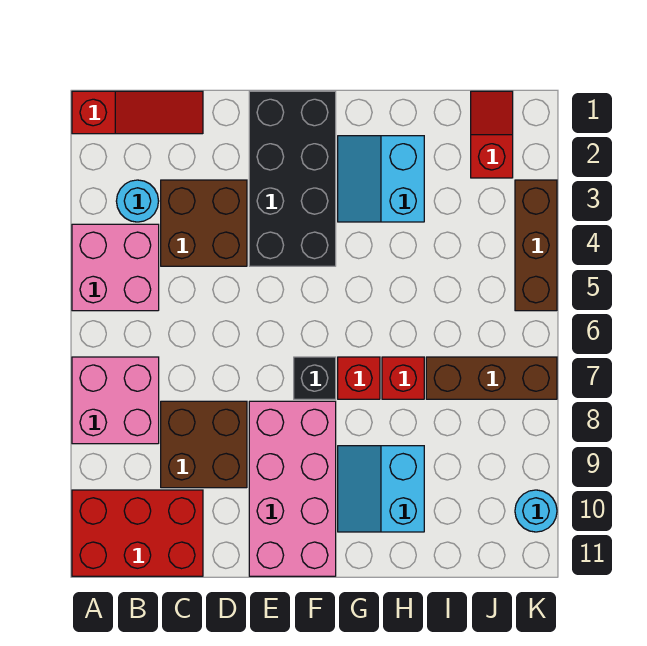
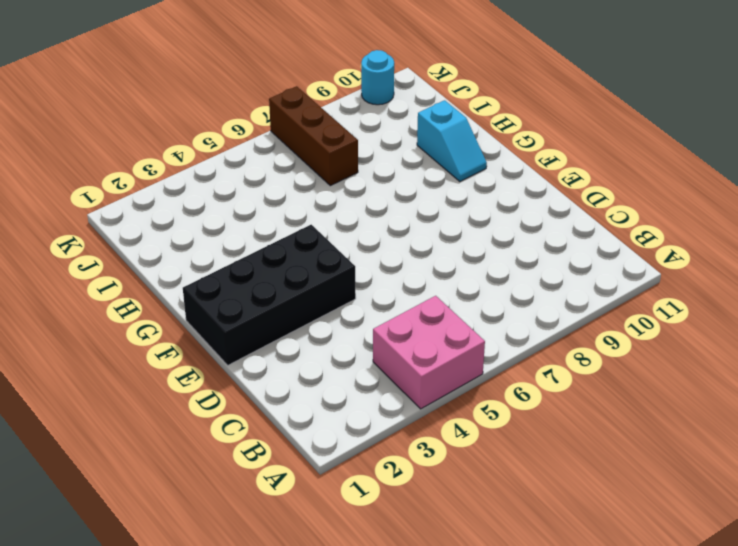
cyan 1x2 slope [417,100,487,182] -> cyan 2x2 slope [338,446,424,532]
none -> red 1x3 slope [72,91,203,134]
none -> pink 2x2 brick [72,357,159,444]
none -> red 2x3 brick [72,490,203,576]

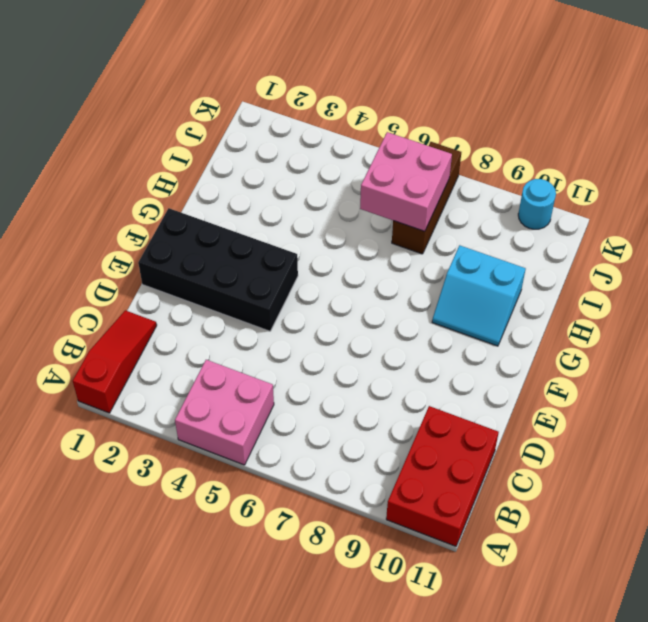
pink 2x2 brick [360,132,452,231] -> pink 2x2 brick moved to [72,357,159,444]
none -> cyan 1x1 round brick [116,180,159,222]
none -> brown 2x2 brick [161,180,247,266]
none -> brown 2x2 brick [161,401,247,488]

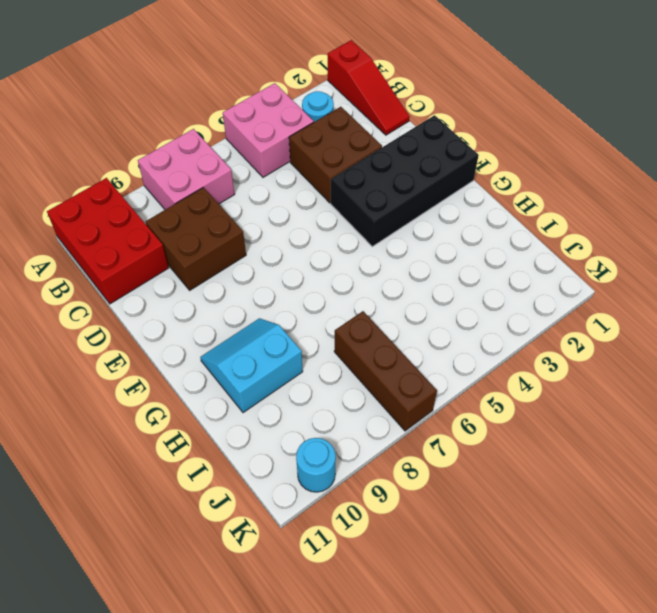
none -> pink 2x4 brick [249,401,336,576]
none -> black 1x1 brick [294,357,336,399]
none -> cyan 2x2 slope [338,136,424,222]

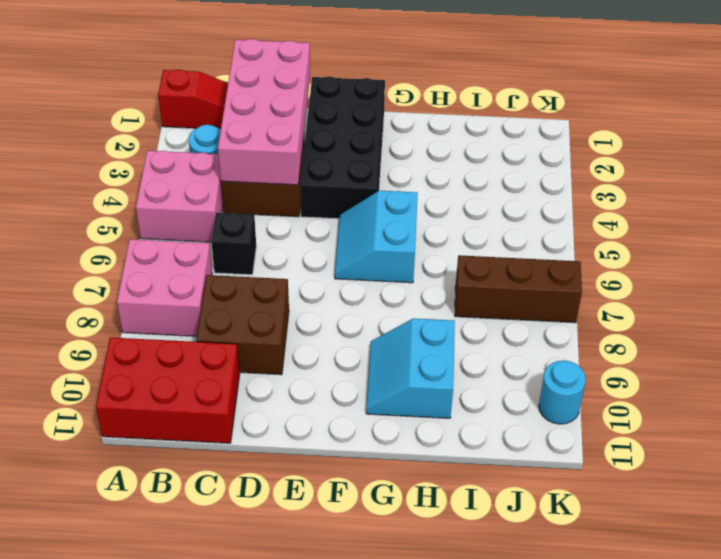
pink 2x4 brick [218,39,310,185] -> pink 2x4 brick moved to [249,401,336,576]
black 1x1 brick [212,213,256,275] -> black 1x1 brick moved to [294,357,336,399]
cyan 2x2 slope [335,191,418,283] -> cyan 2x2 slope moved to [338,136,424,222]
none -> red 1x1 brick [338,357,380,399]
none -> red 1x1 brick [382,357,424,399]
none -> red 1x2 slope [471,91,513,178]

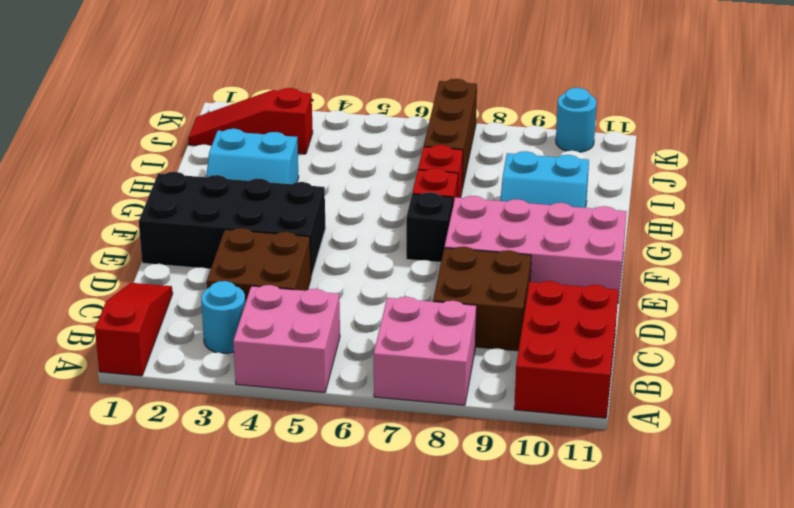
red 1x3 slope [188,88,313,154] -> red 1x2 slope [471,91,513,178]
none -> brown 1x3 brick [515,180,557,311]

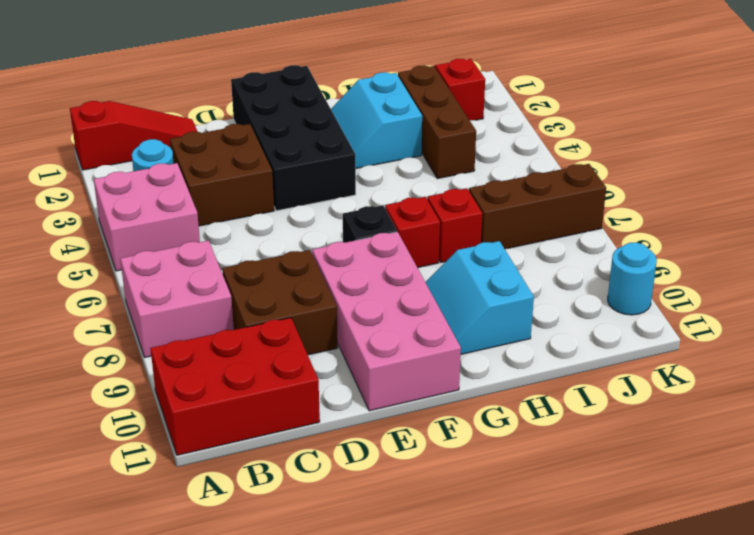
brown 1x3 brick [398,65,476,179] -> brown 1x3 brick moved to [515,180,557,311]

